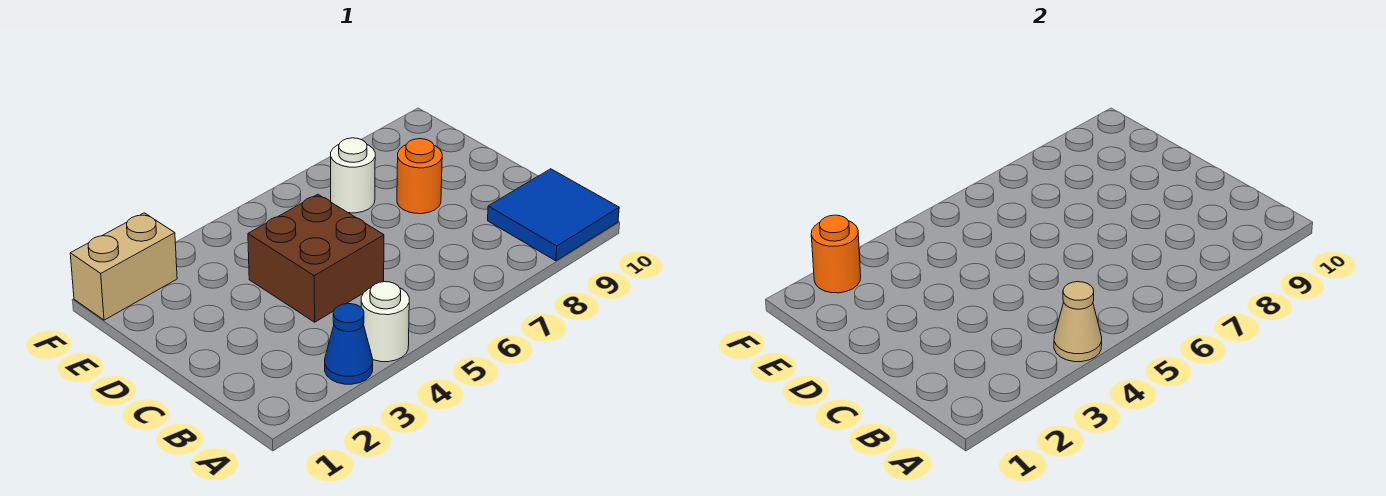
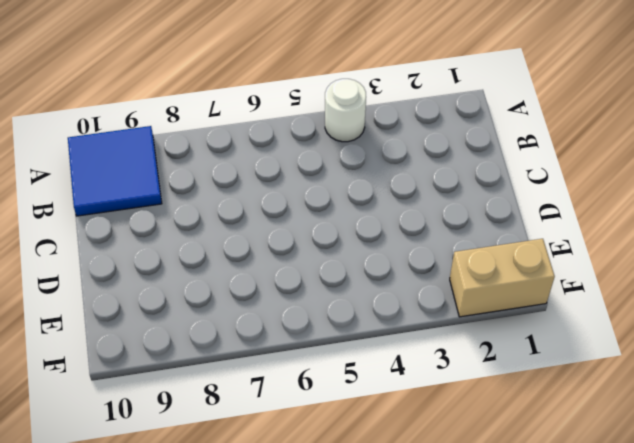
none -> blue 1x1 cone [325,304,373,384]
none -> brown 2x2 brick [248,194,384,322]

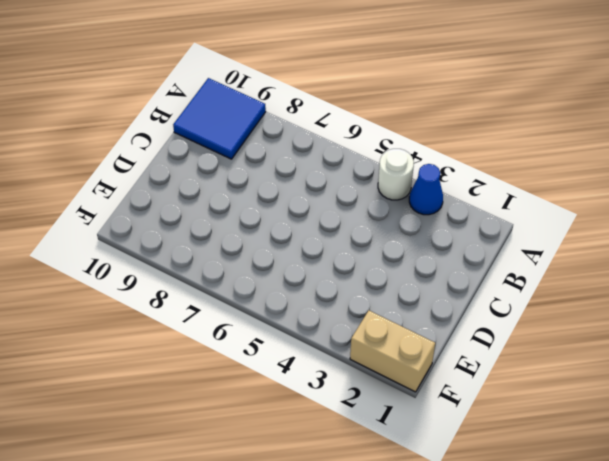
none -> brown 2x2 brick [248,194,384,322]
none -> orange 1x1 round brick [397,139,442,214]

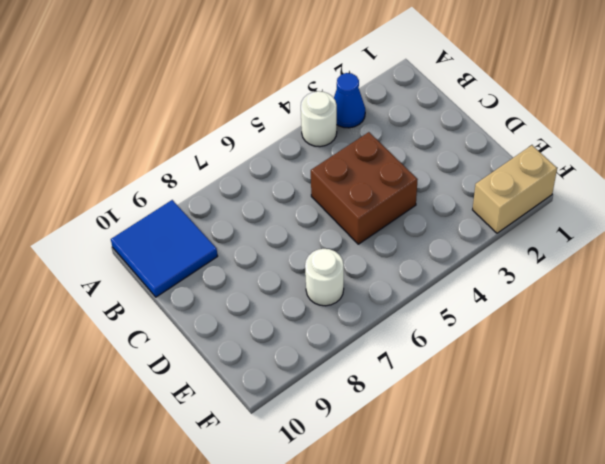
none -> orange 1x1 round brick [397,139,442,214]
none -> tan 1x1 cone [1054,282,1102,362]

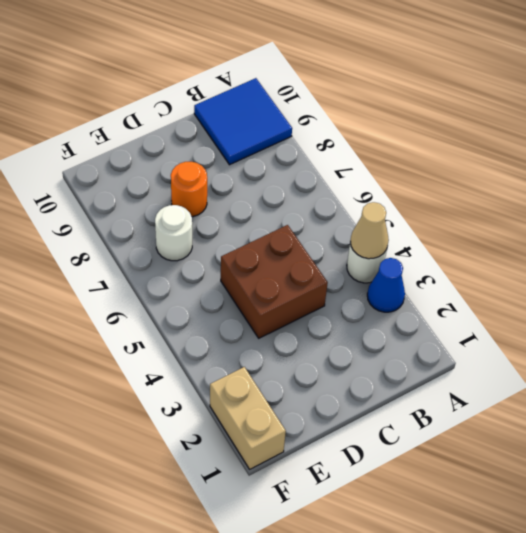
none -> orange 1x1 round brick [811,215,861,293]

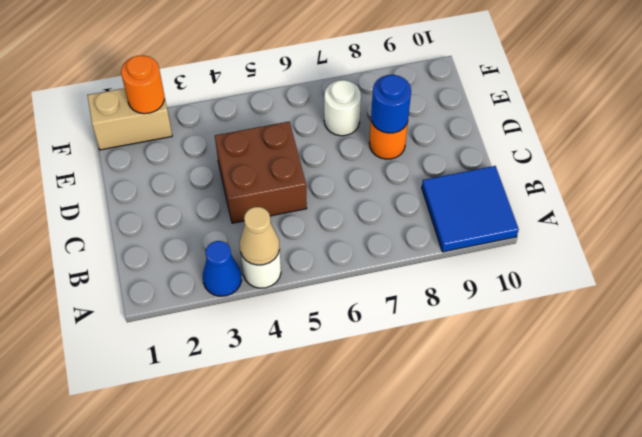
blue 1x1 round brick [371,75,411,133] -> none

